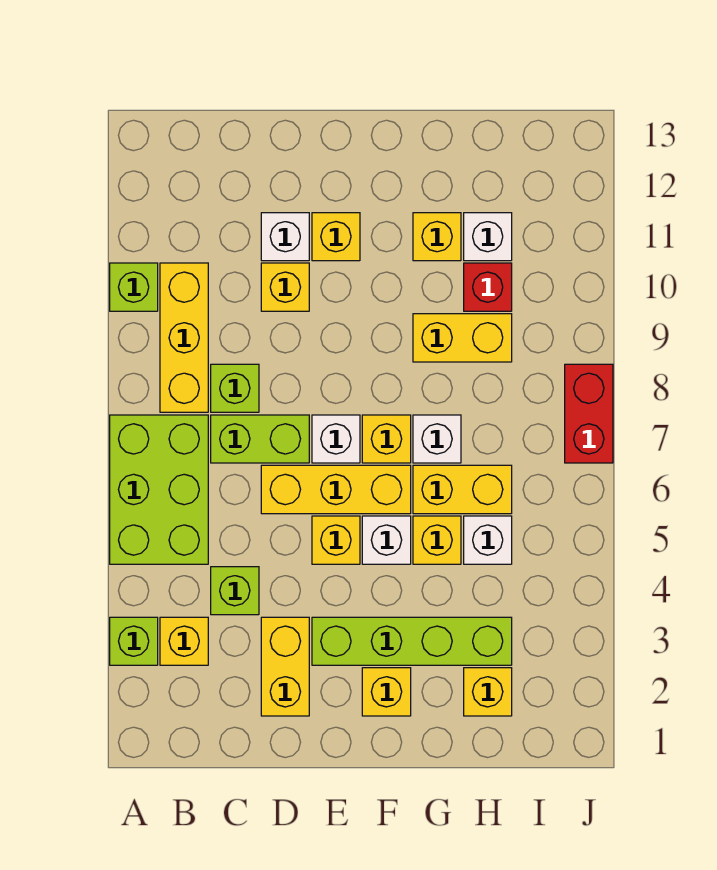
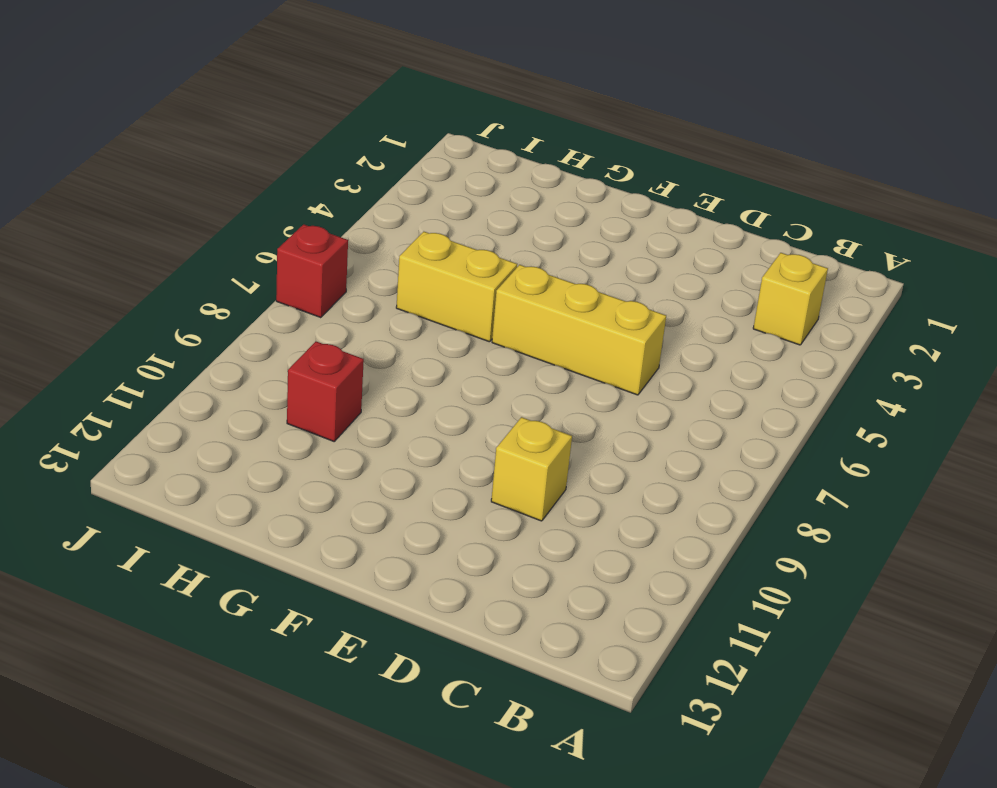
red 1x1 brick [276,224,348,317] -> red 1x2 brick [565,364,613,463]
none -> lime 1x1 brick [110,617,158,665]
none -> lime 2x3 brick [110,415,208,564]
none -> lime 1x1 brick [110,263,158,311]

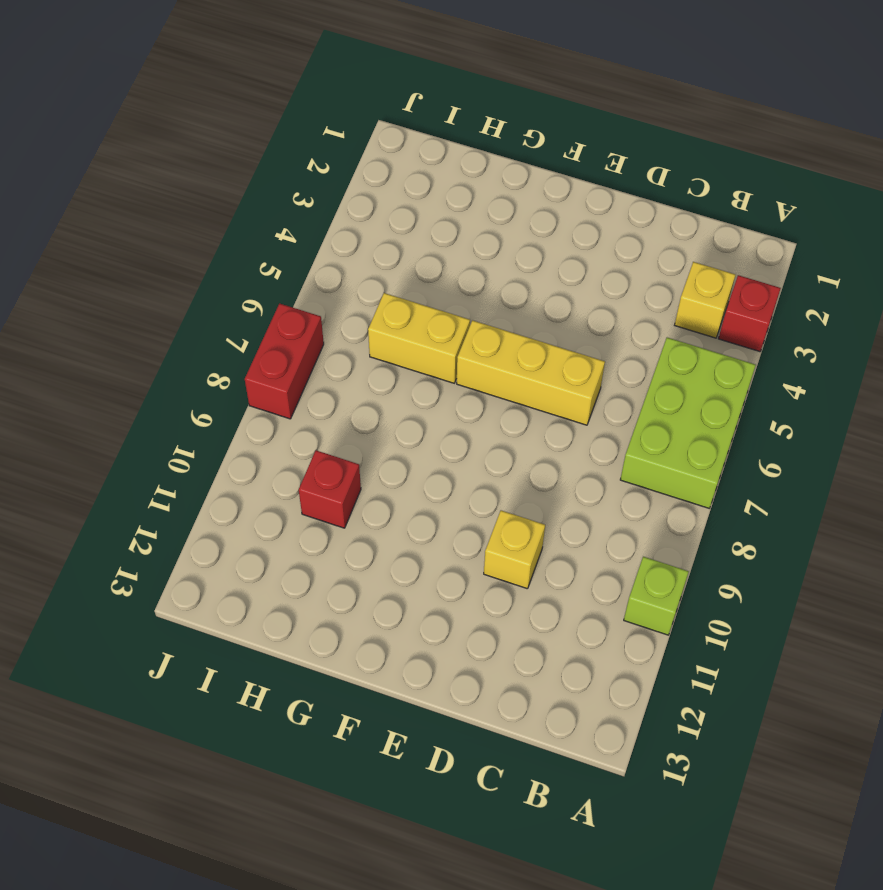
red 1x1 brick [718,275,781,352] -> lime 1x1 brick [110,617,158,665]
none -> yellow 1x3 brick [160,263,208,412]
none -> lime 1x1 brick [211,567,259,615]
none -> lime 1x2 brick [211,415,309,463]

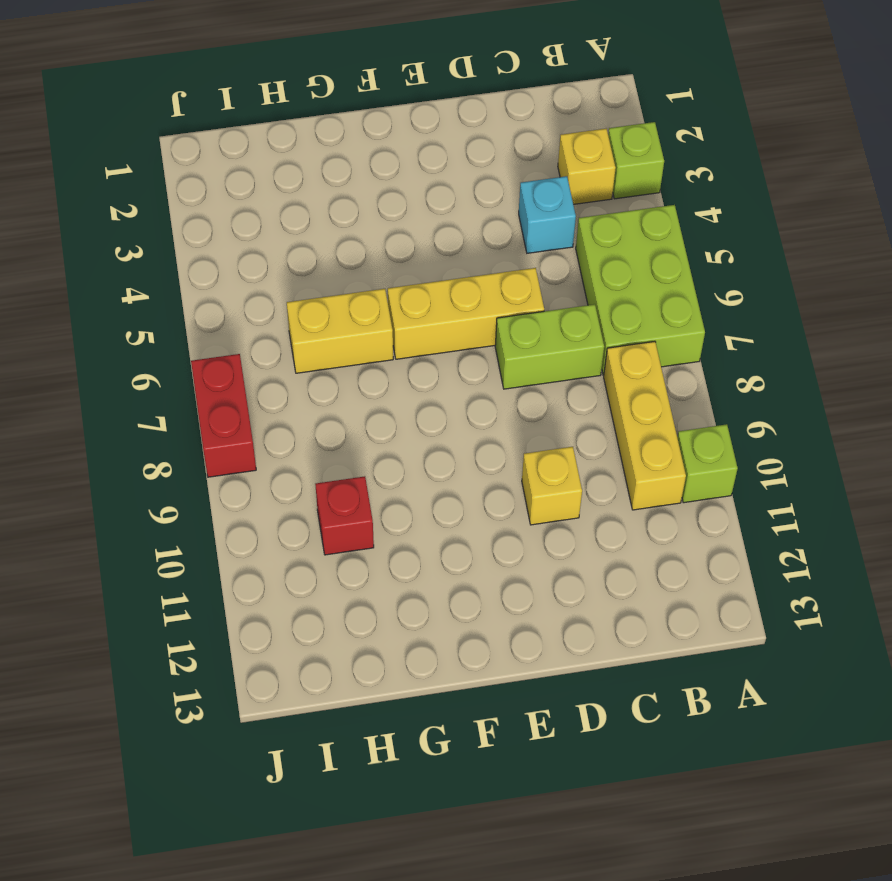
cyan 1x1 brick [519,176,576,253] -> lime 1x1 brick [211,567,259,615]
none -> lime 1x1 brick [211,364,259,412]
none -> yellow 1x2 brick [261,617,309,716]
none -> white 1x1 brick [261,213,309,261]

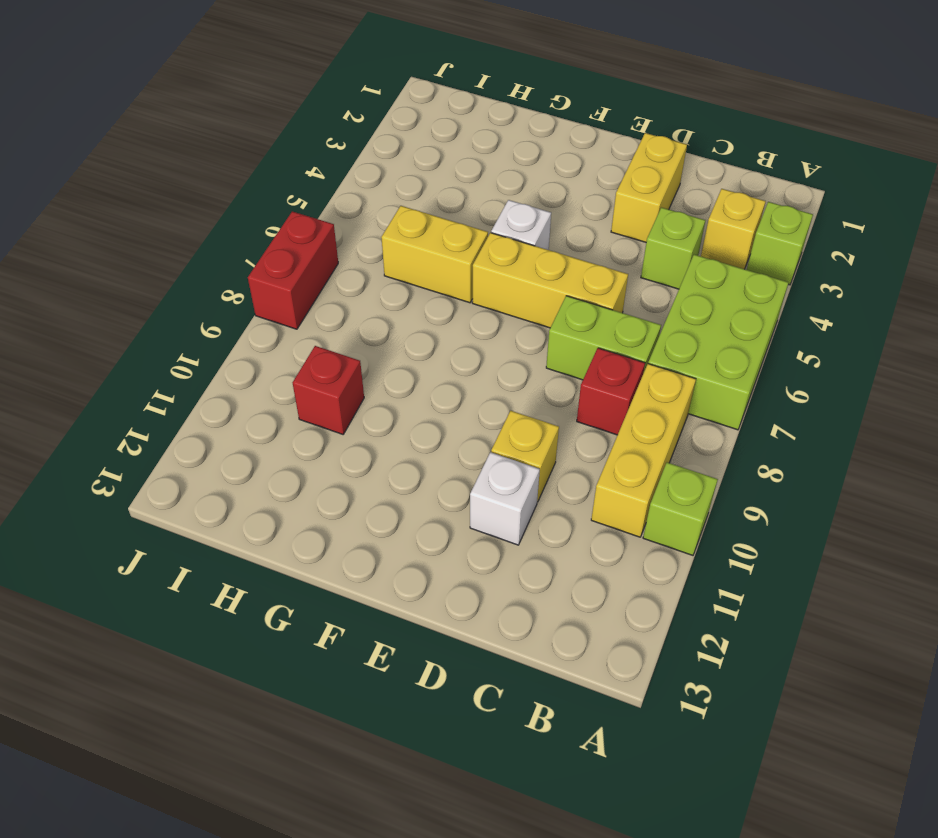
red 1x1 brick [577,348,645,435] -> lime 1x1 brick [211,364,259,412]
none -> lime 1x4 brick [312,617,512,665]
none -> yellow 1x1 brick [312,516,360,564]
none -> white 1x1 brick [312,415,360,463]

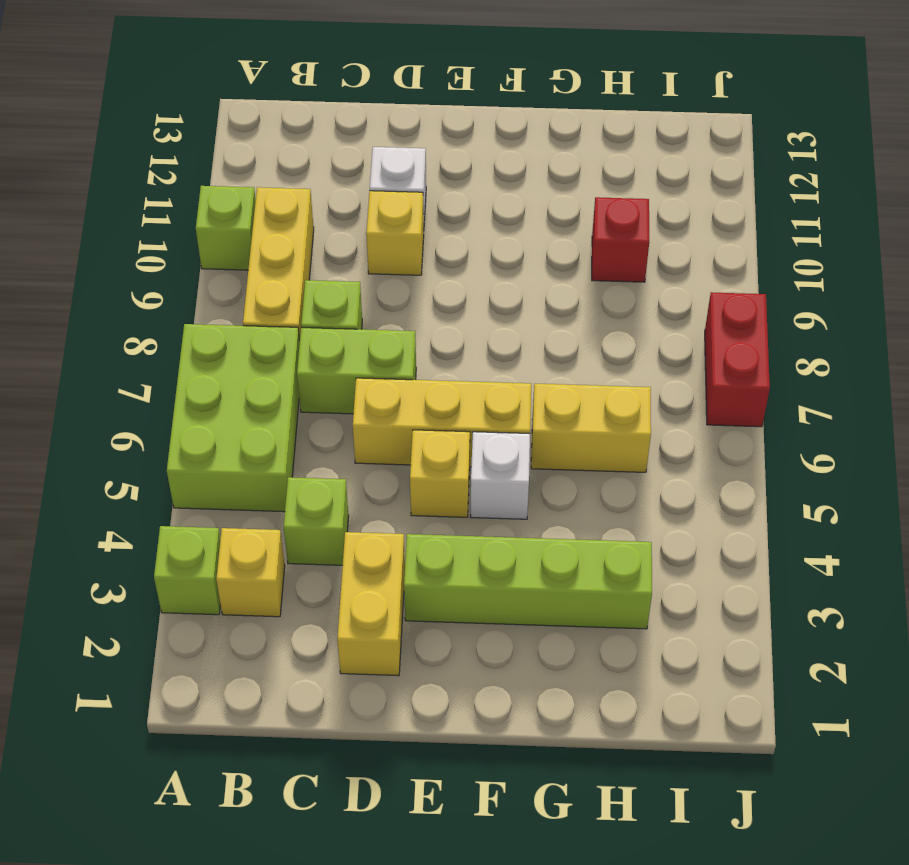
none -> white 1x1 brick [312,415,360,463]
none -> yellow 1x1 brick [312,213,360,261]
none -> yellow 1x1 brick [362,668,411,716]

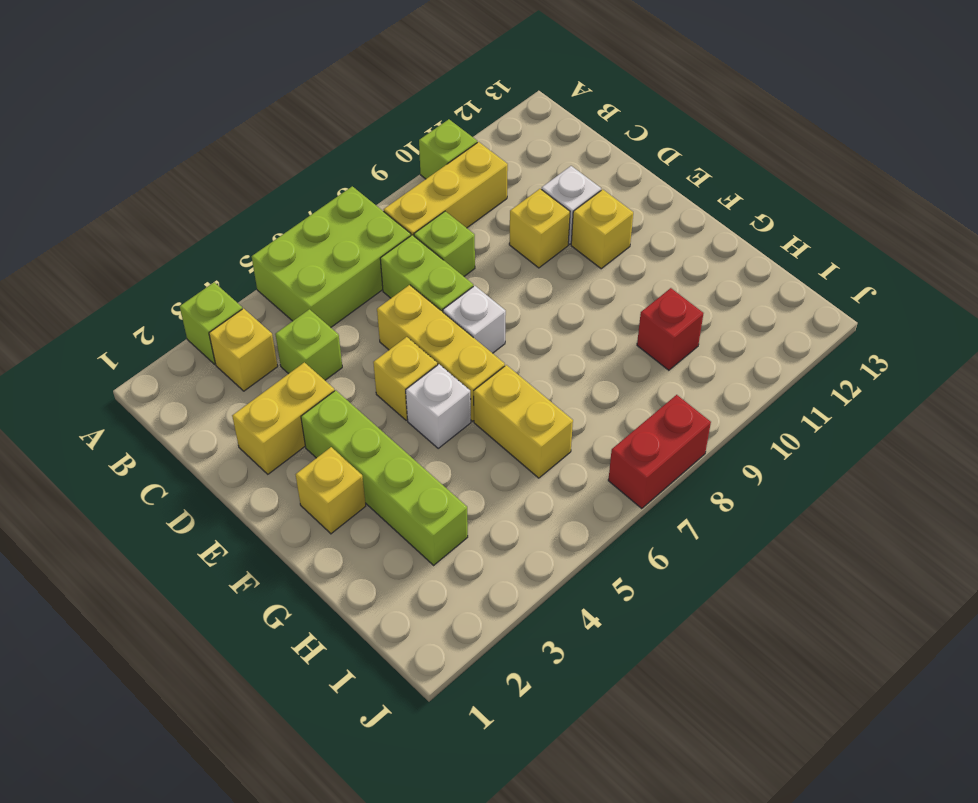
none -> yellow 1x1 brick [362,415,411,463]
none -> yellow 1x1 brick [413,516,461,564]
none -> white 1x1 brick [413,415,461,463]

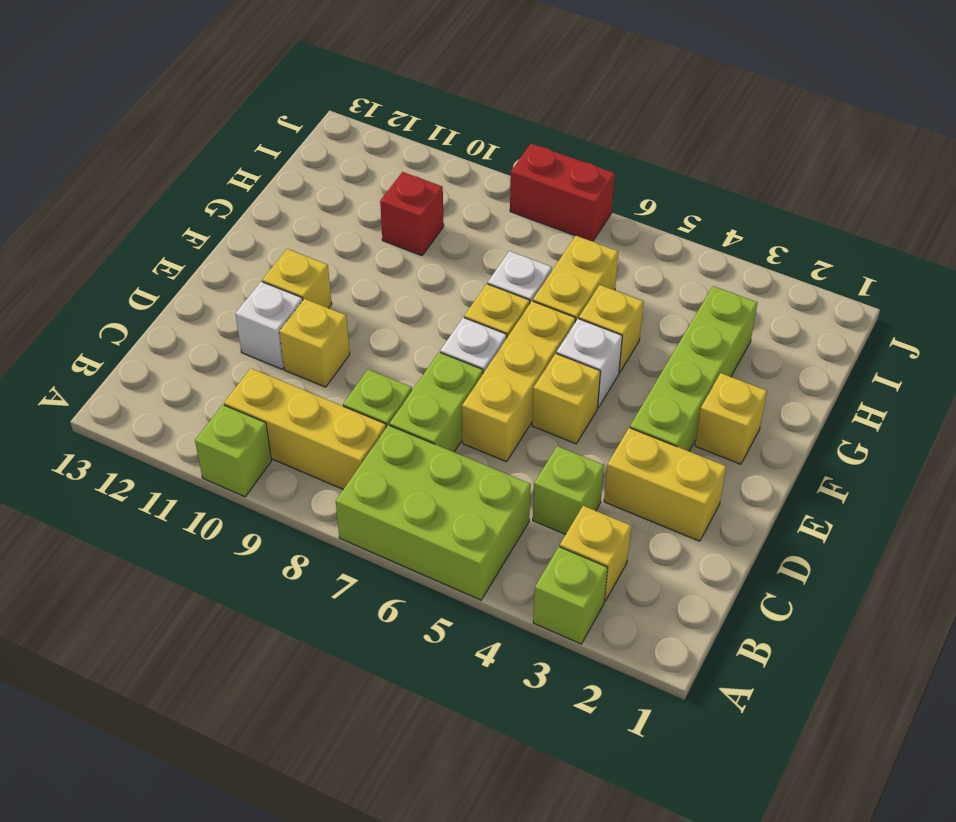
none -> yellow 1x2 brick [413,314,512,362]
none -> yellow 1x1 brick [413,213,461,261]
none -> yellow 1x1 brick [464,668,512,716]

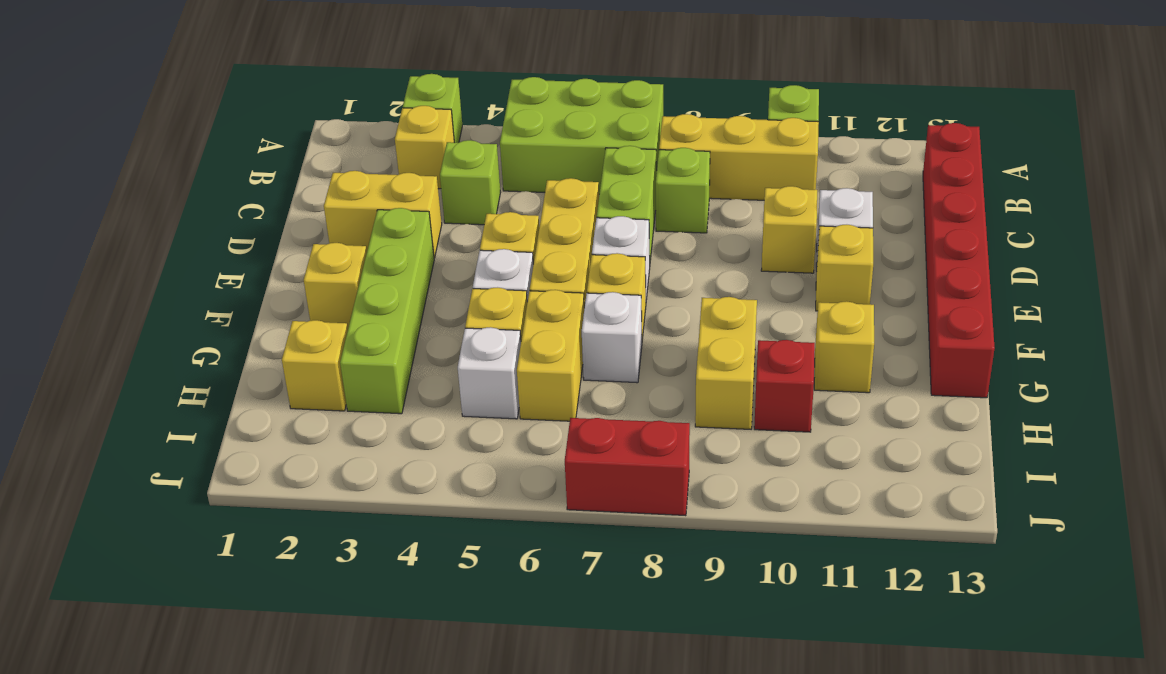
red 1x6 brick [923,123,995,398] -> none
none -> white 1x1 brick [464,213,512,261]

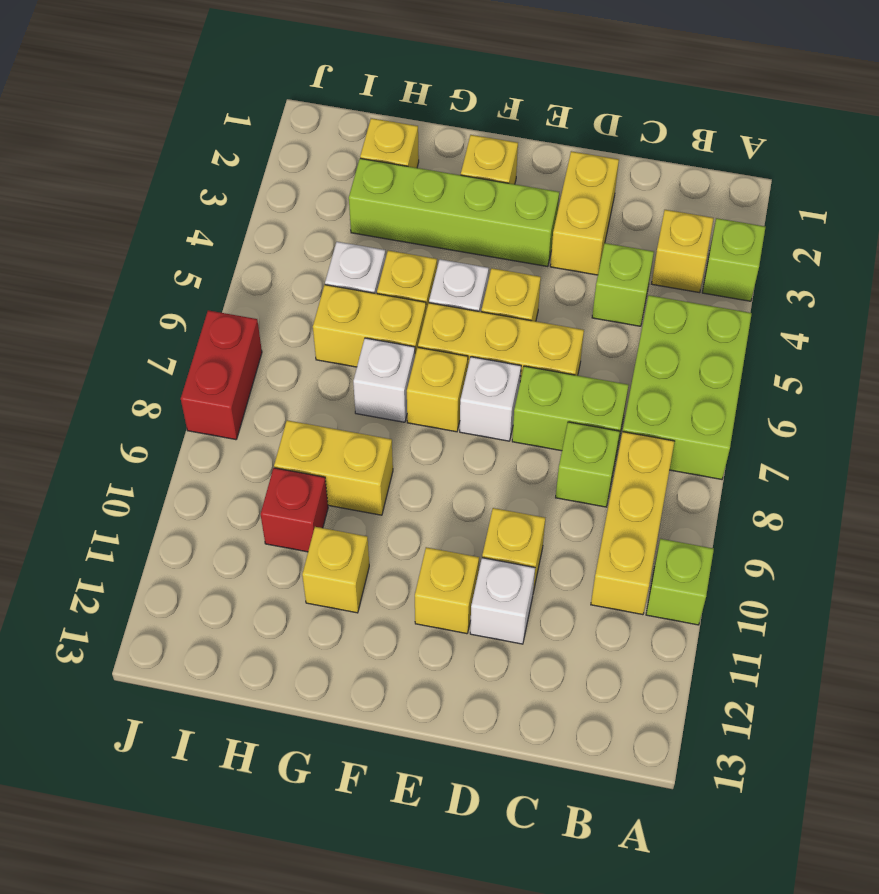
none -> white 1x1 brick [464,213,512,261]

